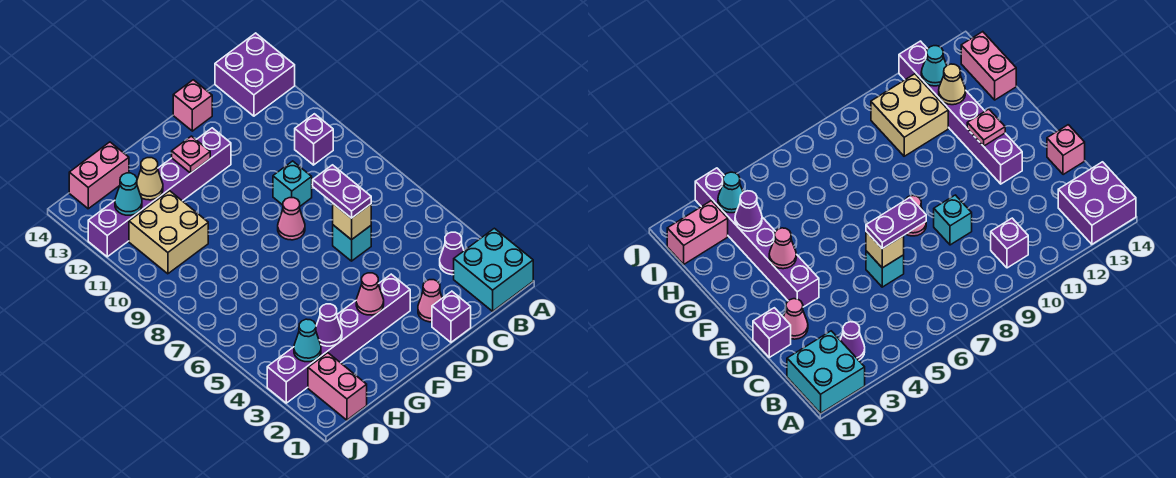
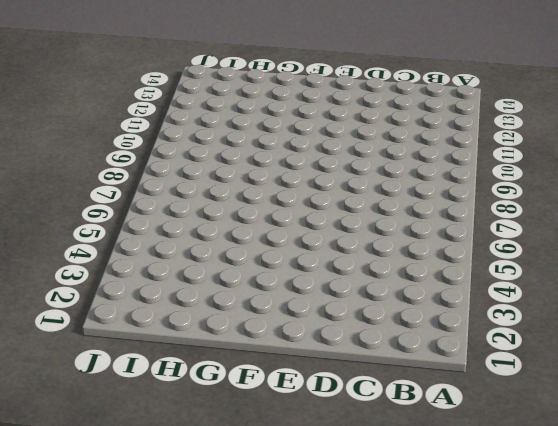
none -> cyan 2x2 brick [454,228,533,311]
none -> purple 2x2 brick [215,33,295,116]
none -> purple 1x1 cone [440,232,464,275]

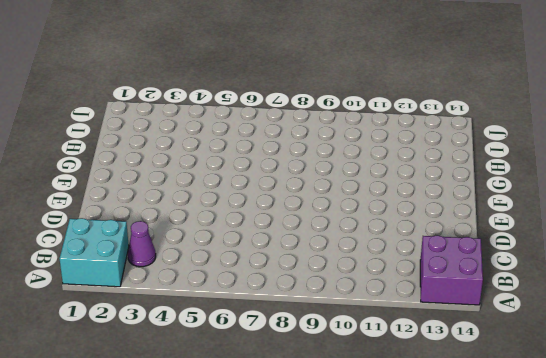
none -> purple 1x1 brick [295,114,333,165]
none -> purple 1x1 brick [432,291,471,342]
none -> pink 1x1 cone [418,280,442,322]

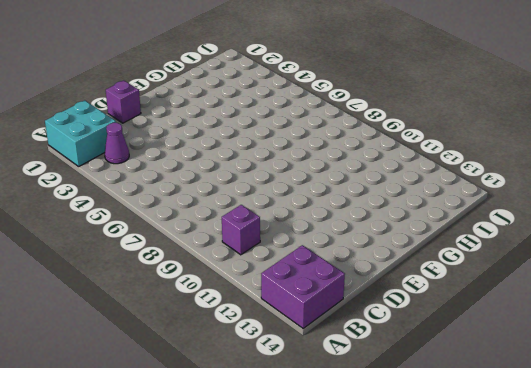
none -> pink 1x1 cone [418,280,442,322]
none -> cyan 1x1 brick [333,225,371,261]
none -> cyan 1x1 brick [273,161,312,206]

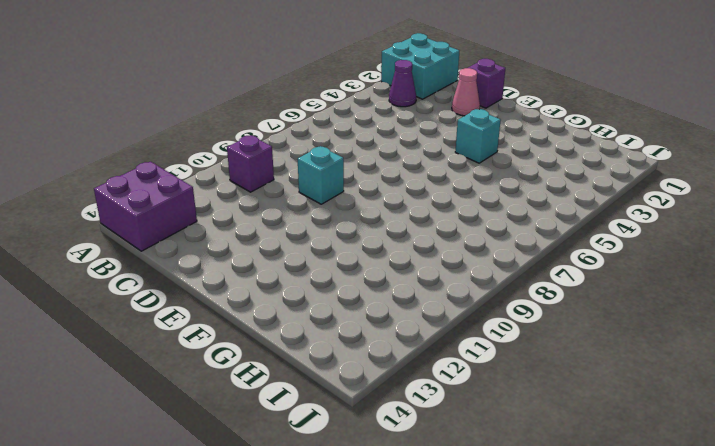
cyan 1x1 brick [455,109,501,163] -> cyan 1x1 brick moved to [333,225,371,261]
none -> pink 1x1 brick [173,80,212,131]
none -> purple 1x6 brick [267,274,410,403]
none -> pink 1x1 cone [278,198,305,240]

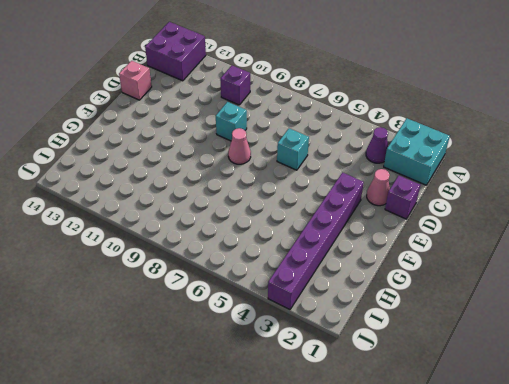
none -> purple 1x6 brick [88,128,231,257]
none -> tan 2x2 brick [129,191,208,274]
none -> pink 1x2 brick [69,142,129,209]

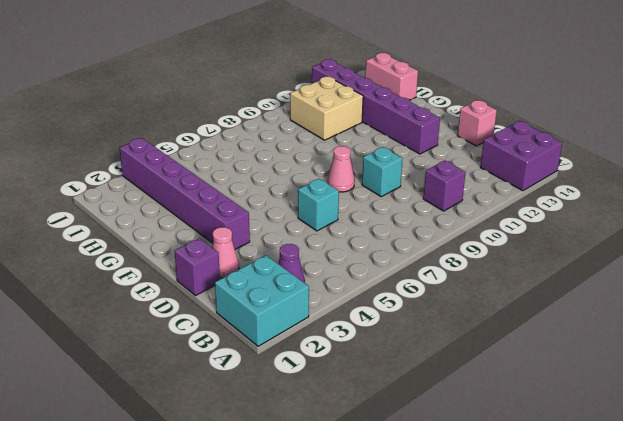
none -> pink 1x2 brick [308,353,367,420]
none -> tan 1x1 brick [333,204,371,240]
none -> pink 1x1 cone [356,273,384,315]

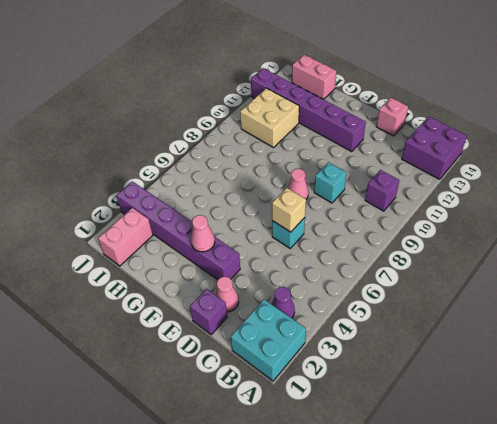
none -> pink 1x1 plate [172,136,210,173]
none -> purple 1x1 cone [316,304,342,346]
none -> tan 1x1 cone [137,158,163,200]

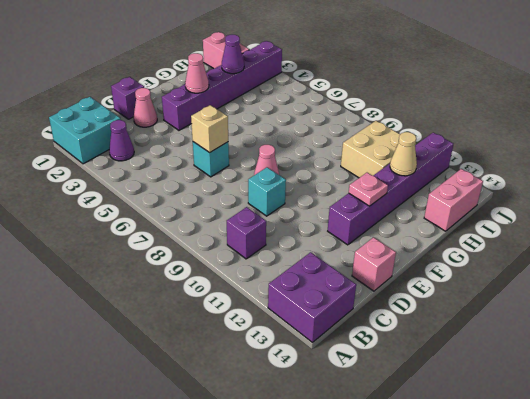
none -> cyan 1x1 cone [294,319,321,362]
none -> cyan 1x1 cone [115,173,142,215]
none -> purple 1x2 plate [313,165,371,218]

